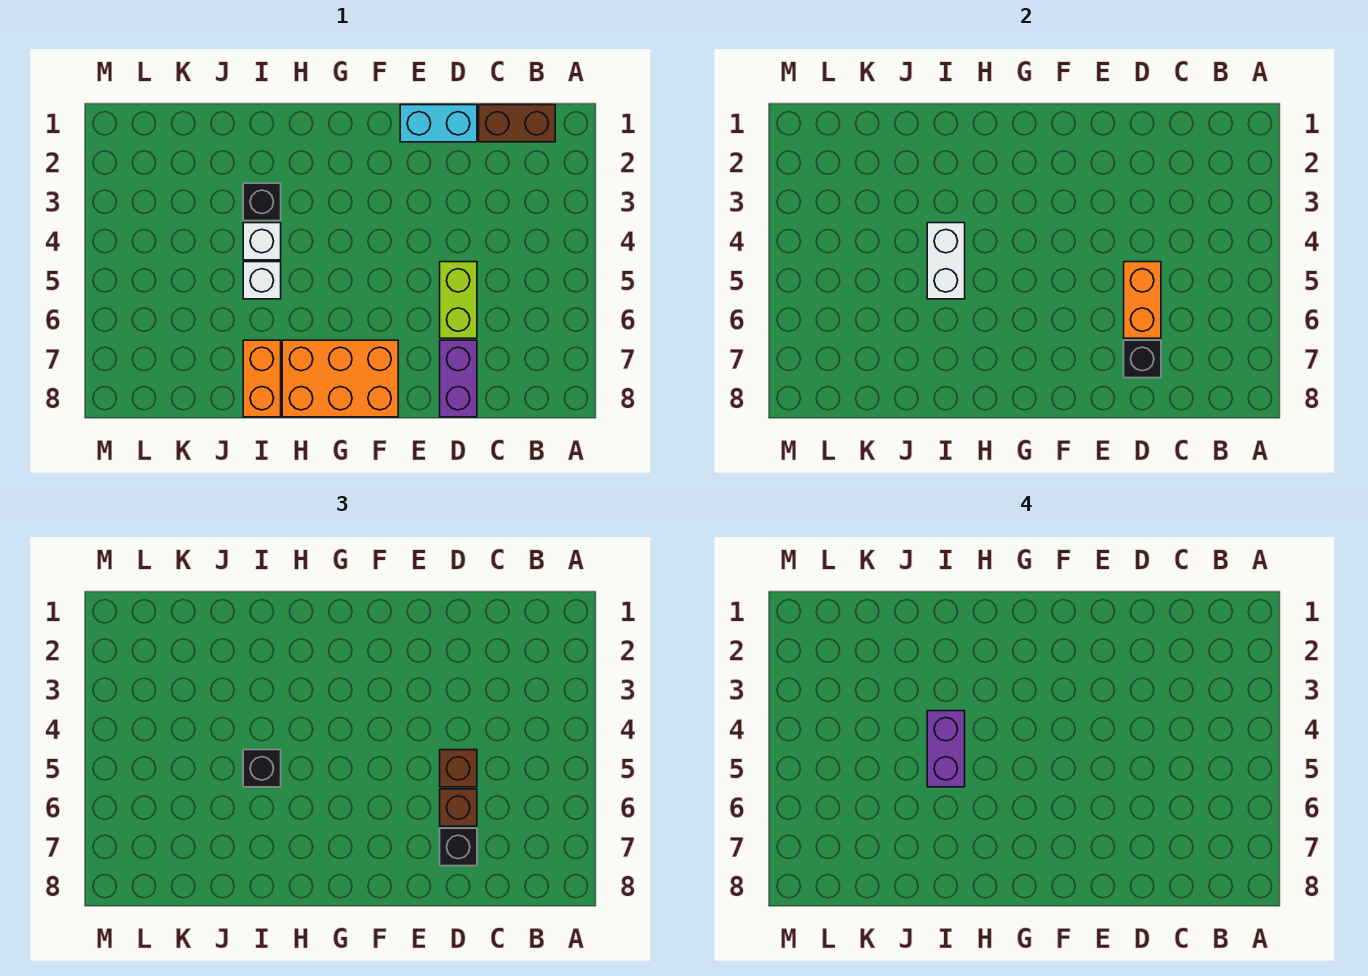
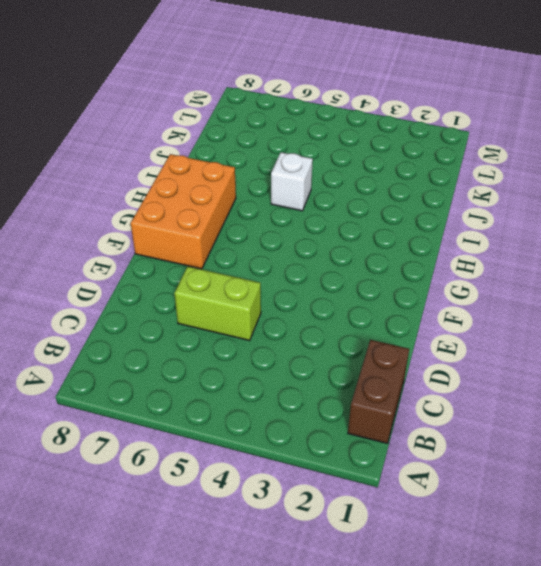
none -> cyan 1x2 brick [400,105,477,142]
none -> purple 1x2 brick [440,340,477,417]
none -> black 1x1 brick [243,183,281,221]

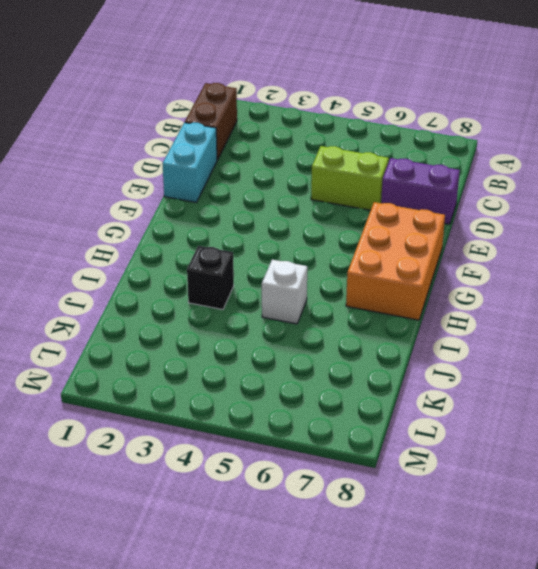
none -> white 1x1 brick [243,223,281,260]
none -> orange 1x2 brick [243,340,281,417]
none -> orange 1x2 brick [1124,262,1161,338]

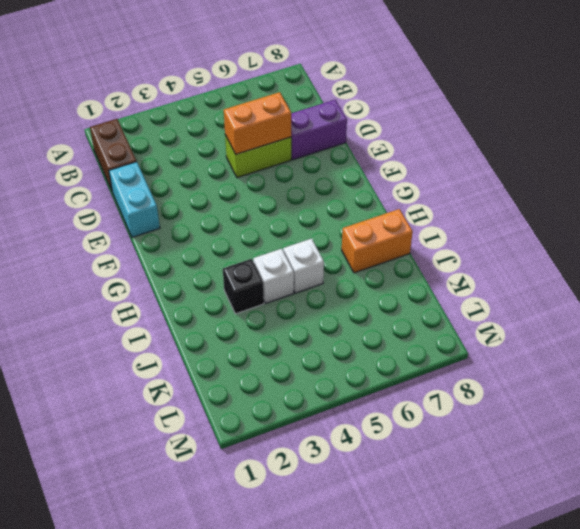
none -> orange 2x3 brick [282,340,398,417]
none -> black 1x1 brick [1124,340,1161,378]
none -> white 1x2 brick [927,223,965,299]

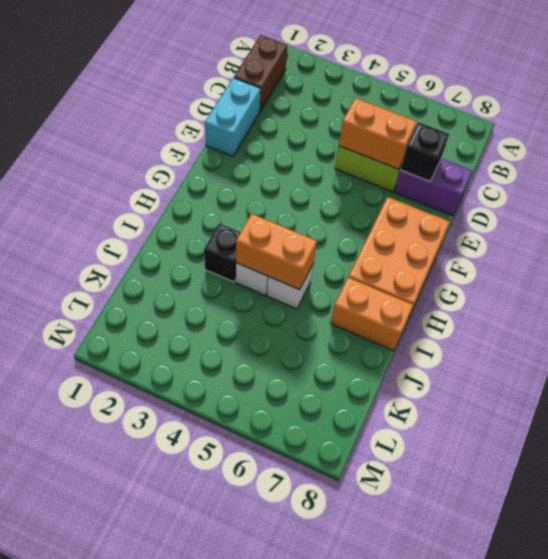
orange 1x2 brick [236,214,317,290] -> white 1x2 brick [927,223,965,299]
none -> brown 1x1 brick [440,750,477,787]
none -> brown 1x1 brick [440,789,477,826]
none -> black 1x1 brick [440,828,477,866]

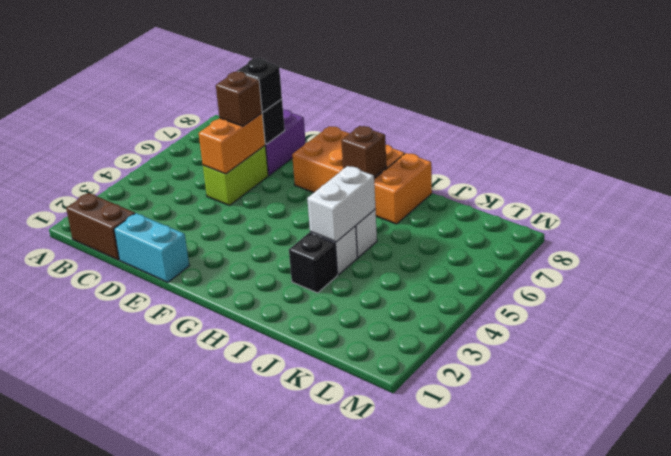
brown 1x1 brick [341,126,386,177] -> brown 1x1 brick moved to [440,750,477,787]
none -> black 1x1 brick [243,750,281,787]
none -> purple 1x2 brick [927,711,965,787]

